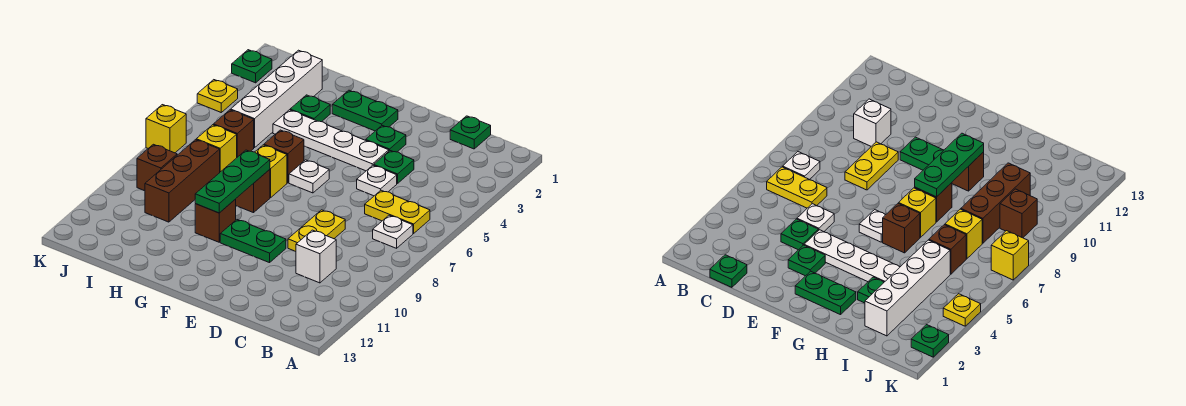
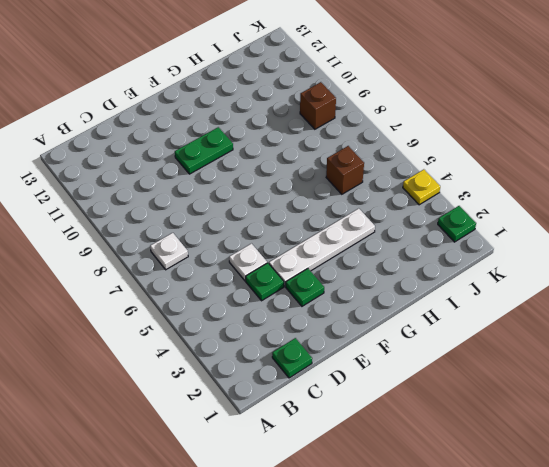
none -> yellow 1x2 plate [365,190,430,233]
none -> white 1x1 brick [296,230,336,283]
none -> yellow 1x2 plate [288,210,345,252]

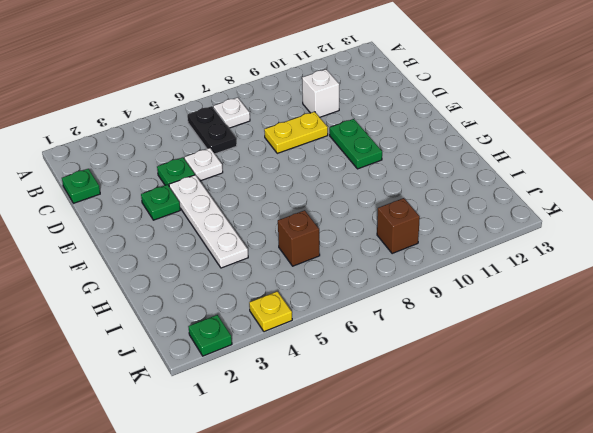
black 1x2 plate [187,106,237,154] -> yellow 1x2 plate [365,190,430,233]
none -> green 1x2 plate [332,90,398,131]
none -> white 1x1 plate [289,160,329,193]
none -> brown 1x1 brick [264,130,304,183]

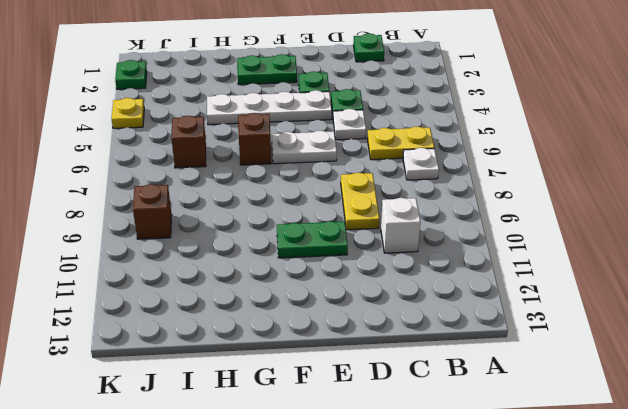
white 1x2 plate [272,131,337,164] -> white 1x1 plate [289,160,329,193]
none -> yellow 1x1 brick [255,145,287,198]
none -> brown 1x1 brick [236,170,270,213]
none -> brown 1x1 brick [195,199,236,242]

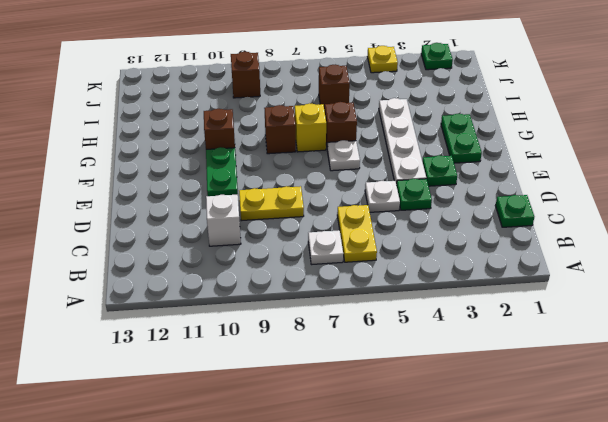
none -> green 1x1 plate [290,95,330,122]
none -> white 1x4 brick [231,50,322,148]
none -> yellow 1x1 brick [196,125,237,172]

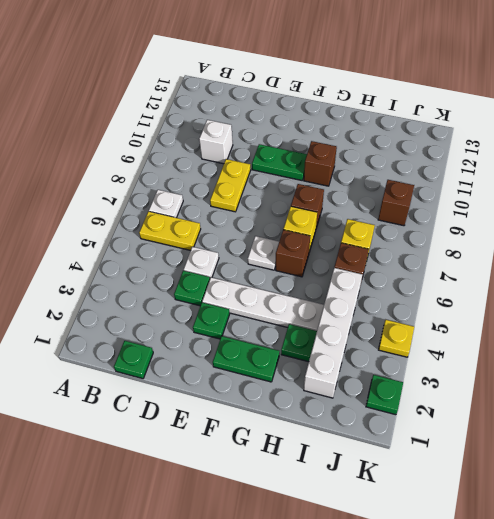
none -> brown 1x3 brick [145,140,220,222]
none -> yellow 1x1 brick [146,105,186,153]
none -> green 1x3 plate [195,150,270,213]

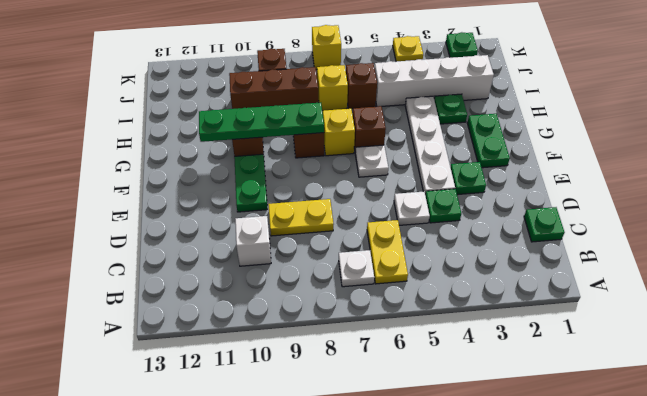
green 1x4 plate [199,102,324,142] -> green 1x3 plate [195,150,270,213]

